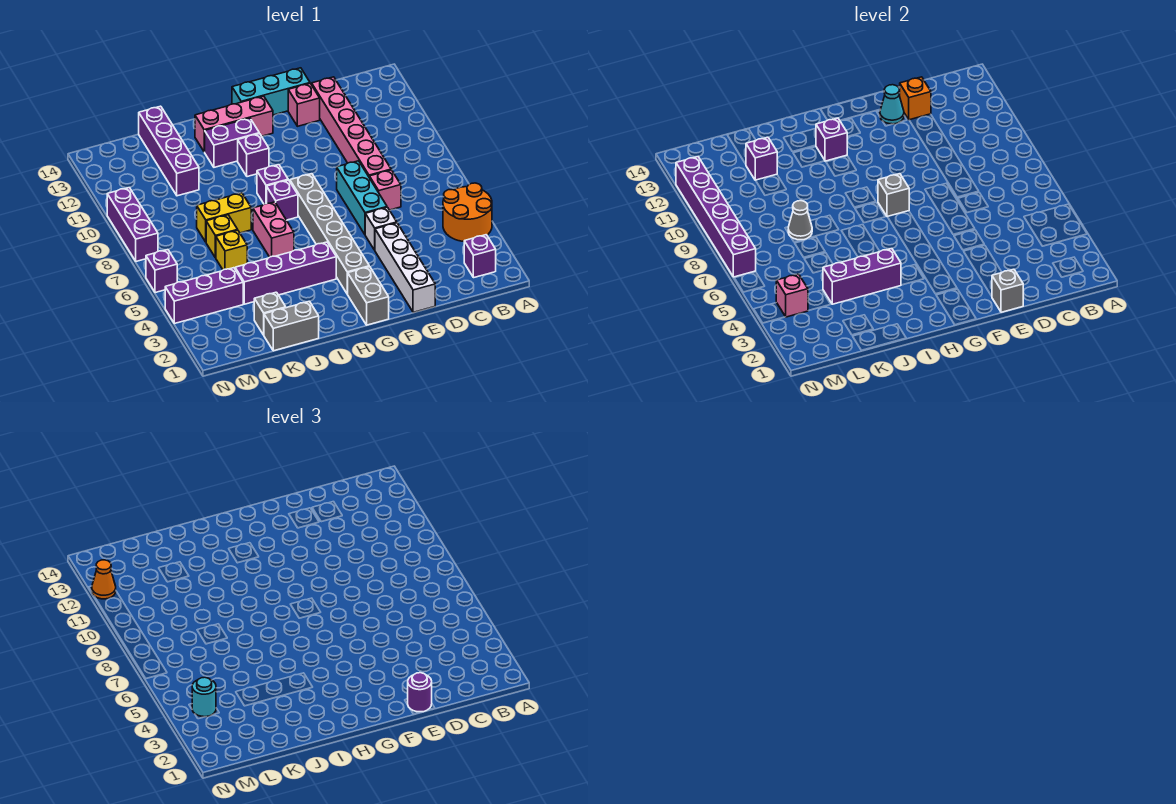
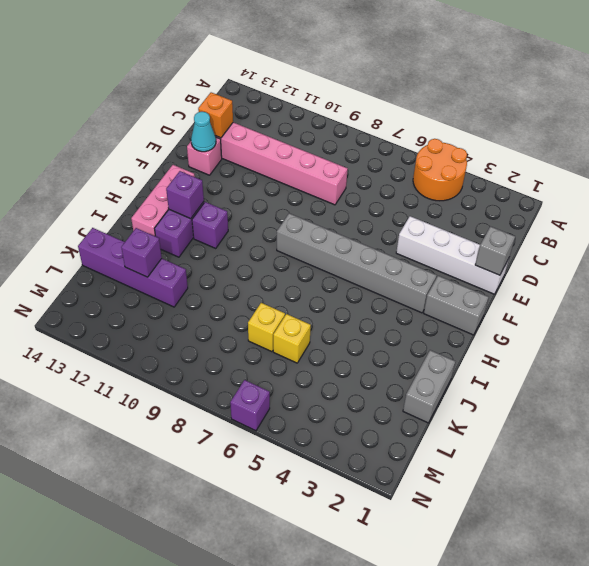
none -> purple 1x1 brick [464,235,496,278]
none -> pink 1x1 brick [369,170,401,210]
none -> white 1x1 brick [365,207,397,250]
none -> cyan 1x3 brick [337,161,387,234]

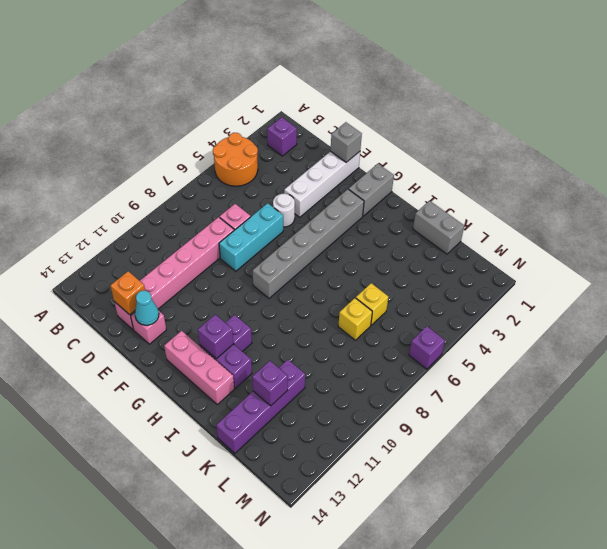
white 1x1 round brick [273,194,295,227] -> white 1x1 brick [365,207,397,250]
none -> cyan 1x3 brick [232,68,310,115]
none -> purple 1x4 brick [235,242,336,304]
none -> purple 1x1 brick [267,180,298,220]
none -> purple 1x1 brick [257,165,288,204]

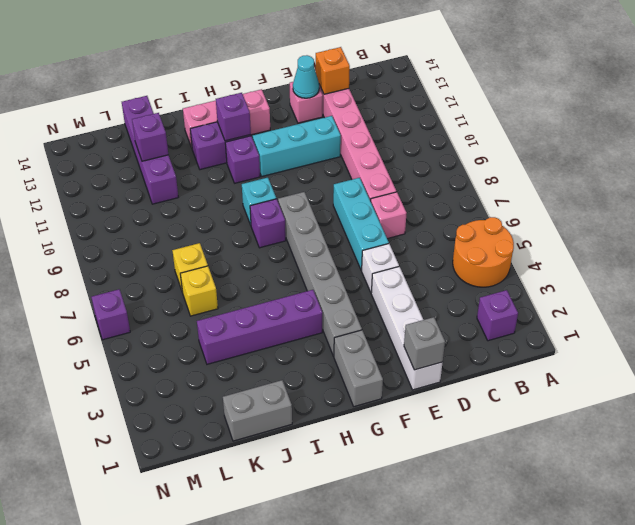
cyan 1x3 brick [253,116,341,176] -> cyan 1x3 brick moved to [232,68,310,115]
cyan 1x1 brick [242,178,276,225] -> purple 1x1 brick [257,165,288,204]
none -> pink 1x2 brick [253,202,294,257]
none -> yellow 1x2 brick [197,193,251,242]
none -> grey 1x1 brick [254,292,286,335]
none -> purple 1x3 brick [165,268,243,324]

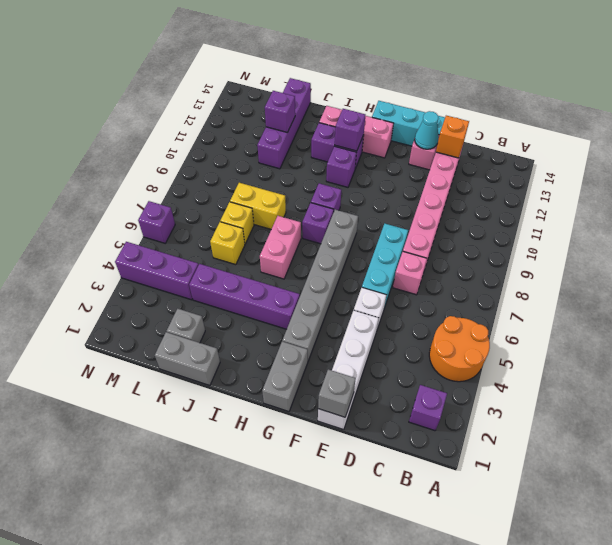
none -> purple 1x3 brick [107,188,158,261]
none -> grey 1x1 brick [878,174,909,217]
none -> purple 1x3 brick [823,249,901,304]
none -> grey 1x1 cone [788,201,812,240]

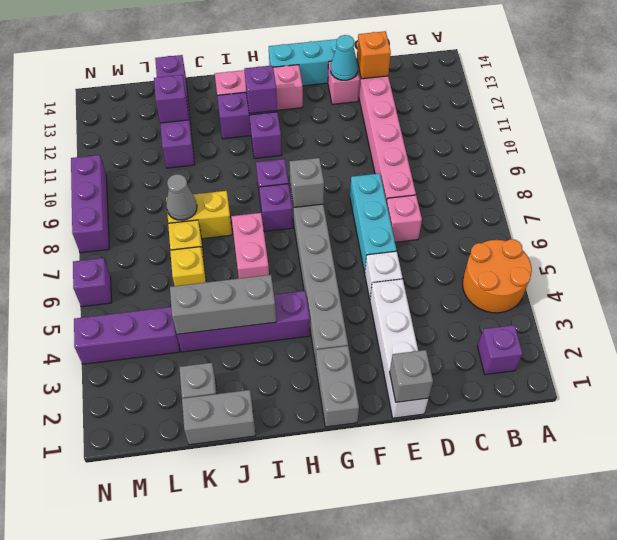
grey 1x3 brick [170,275,276,334] -> purple 1x3 brick [823,249,901,304]
none -> pink 1x1 brick [776,274,808,317]
none -> purple 1x6 brick [676,157,756,277]
none -> purple 1x1 round brick [408,673,432,712]
none -> cyan 1x1 round brick [192,677,216,717]

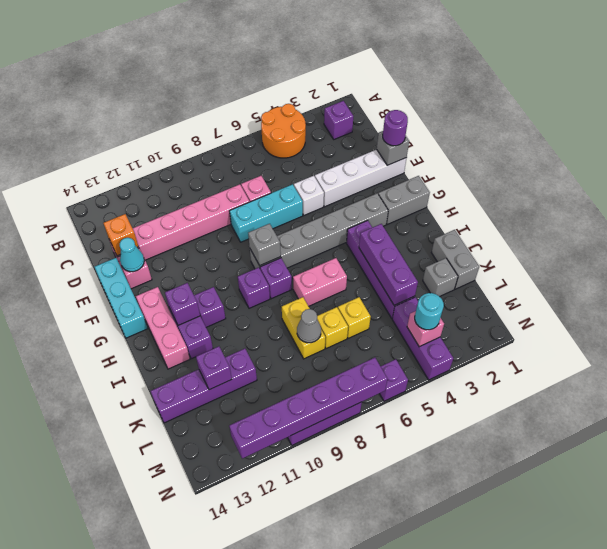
none -> orange 1x1 cone [91,560,116,599]

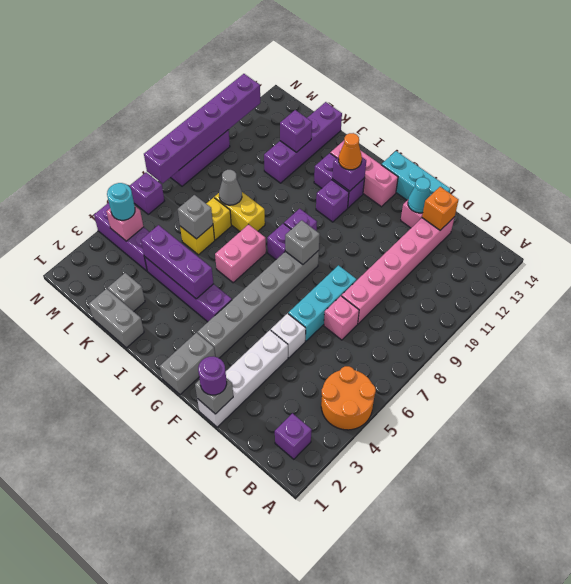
orange 1x1 cone [338,133,362,170] -> orange 1x1 cone moved to [91,560,116,599]
grey 1x1 brick [178,195,213,239] -> none

